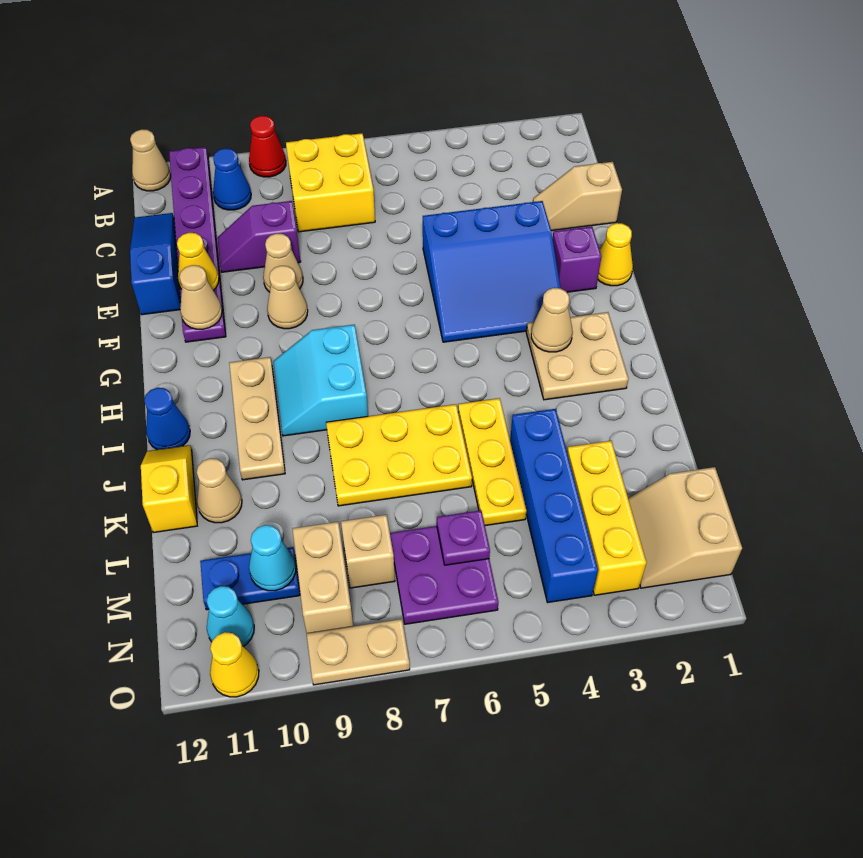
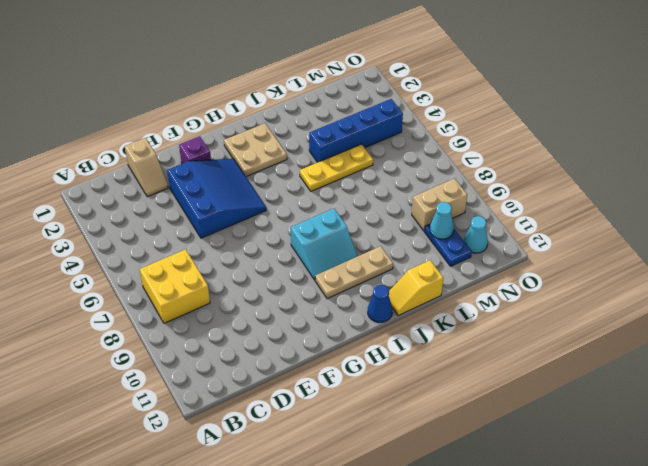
none -> red 1x1 cone [249,116,286,177]
none -> purple 1x6 plate [169,147,226,342]
none -> tan 1x1 cone [130,129,171,191]
none -> blue 1x1 cone [213,148,251,210]

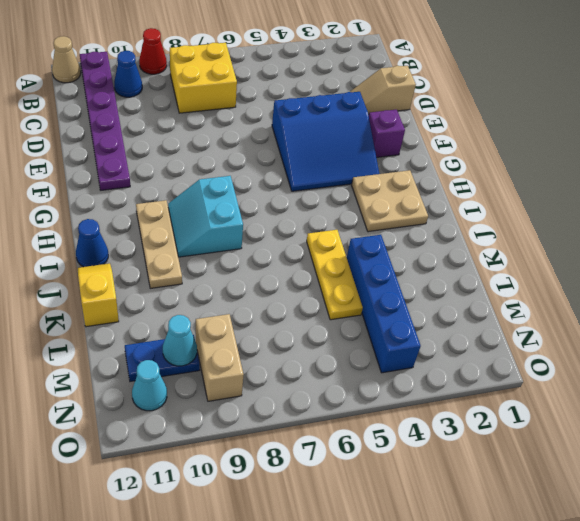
none -> blue 1x3 slope [130,213,181,315]
none -> purple 1x2 slope [217,201,301,272]
none -> tan 1x1 cone [263,233,303,292]
none -> yellow 1x1 cone [598,223,633,286]

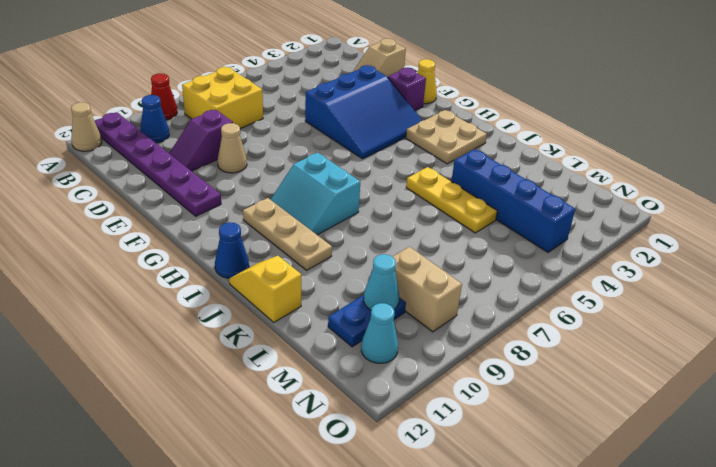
none -> blue 1x3 slope [130,213,181,315]
none -> tan 1x1 cone [267,266,308,329]
none -> yellow 2x3 plate [326,404,472,506]
none -> tan 1x1 cone [197,458,242,523]

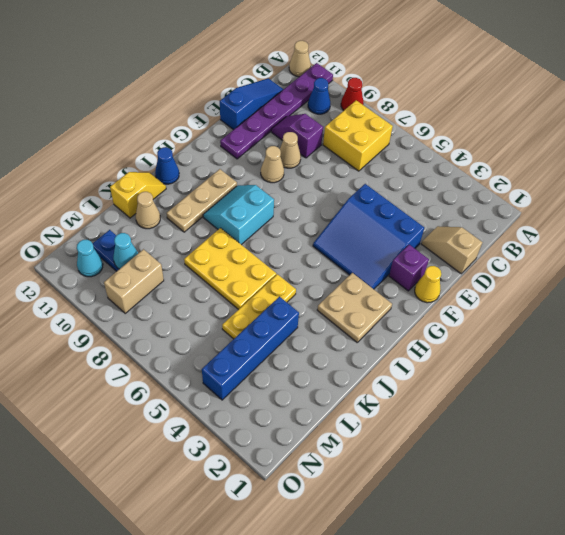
none -> yellow 1x3 brick [567,441,646,595]
none -> tan 2x2 slope [628,467,742,588]
none -> purple 2x2 plate [390,526,499,624]
none -> tan 1x1 brick [341,515,395,588]

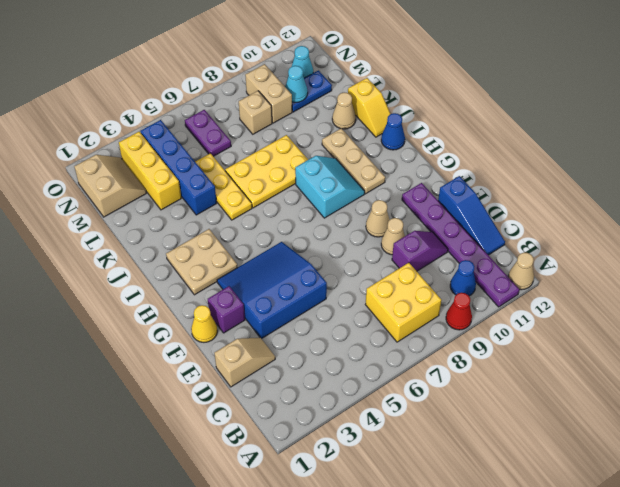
purple 1x2 plate [185,110,231,156] -> purple 2x2 plate [390,526,499,624]
none -> tan 1x2 plate [307,619,410,685]
none -> yellow 1x1 cone [210,632,259,697]
none -> yellow 1x1 cone [177,233,219,290]
none -> tan 1x1 cone [179,265,222,329]

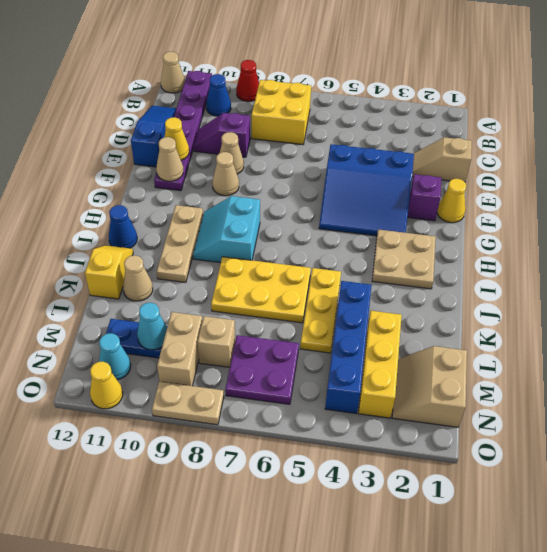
none -> tan 1x1 cone [531,288,573,352]
none -> purple 1x1 plate [437,510,490,565]

